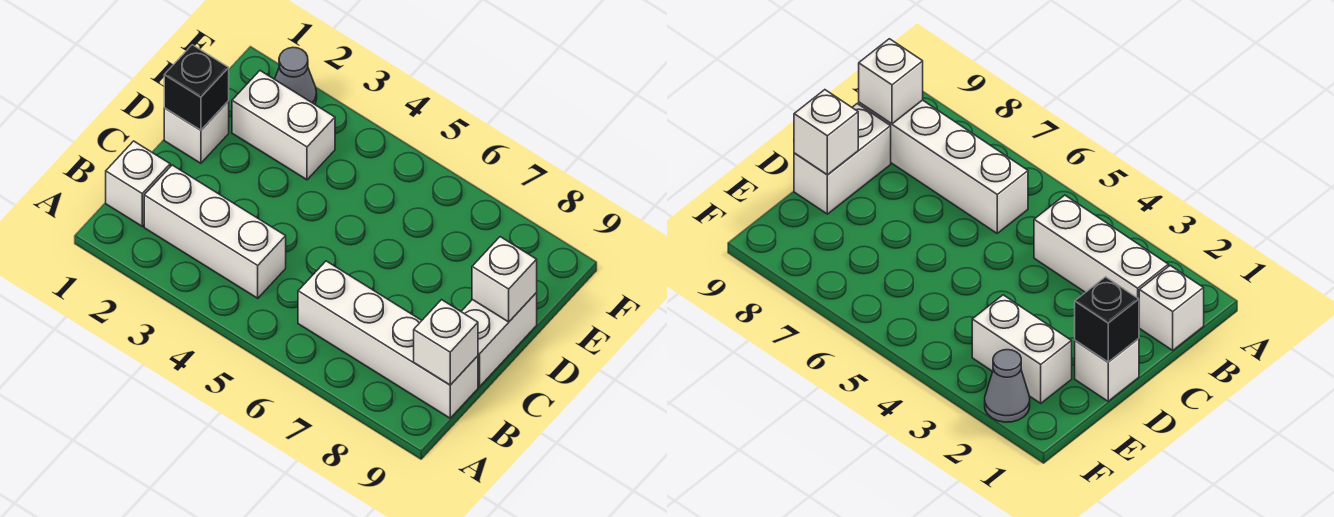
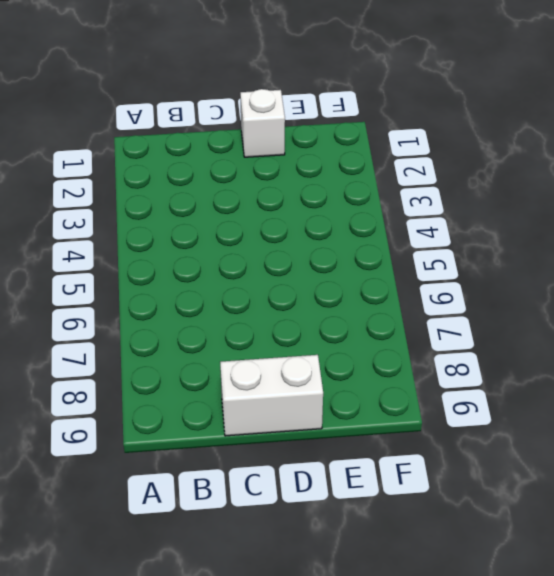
none -> white 1x1 brick [106,141,170,226]
none -> white 1x3 brick [144,165,286,298]

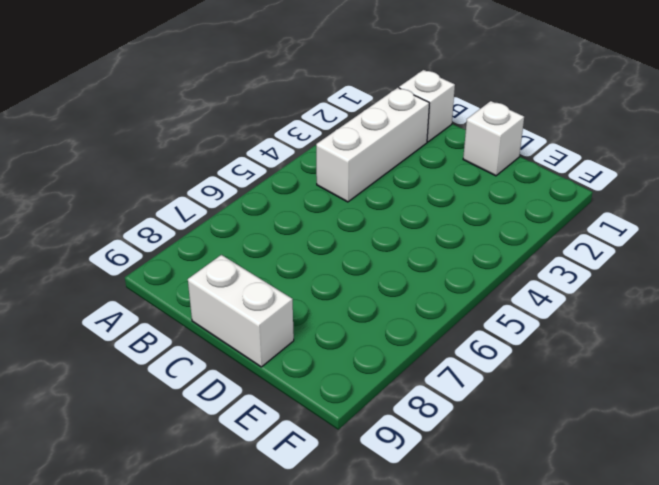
none -> white 1x4 brick [298,261,478,418]
none -> white 1x2 brick [232,71,335,180]

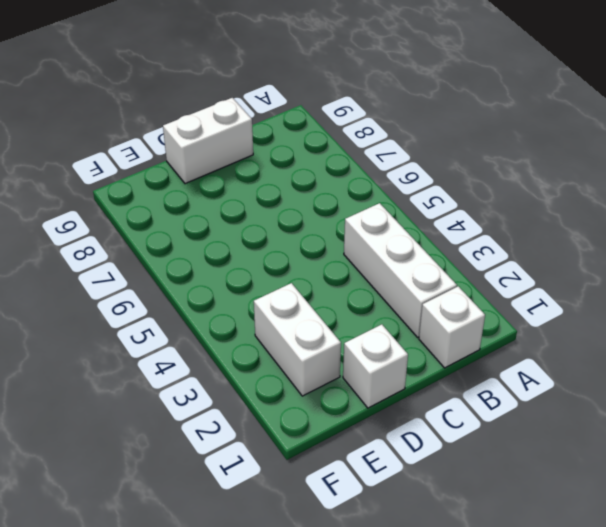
none -> white 1x4 brick [298,261,478,418]
none -> grey 1x1 cone [275,47,317,104]

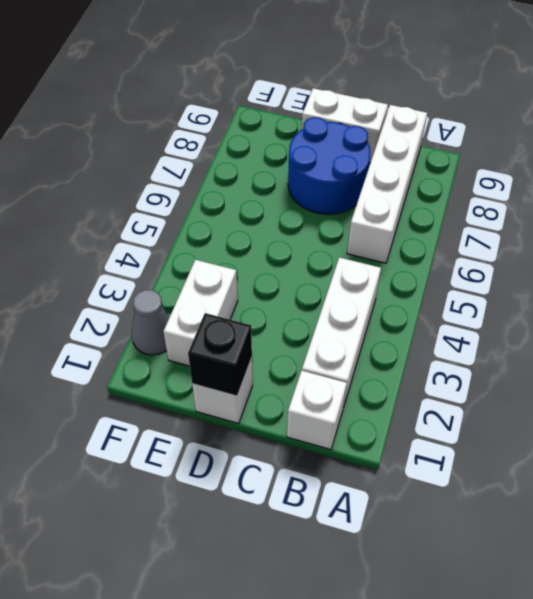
blue 2x2 round brick [288,117,370,214] -> none
none -> white 1x1 brick [414,300,478,385]
none -> white 1x1 brick [472,237,537,322]

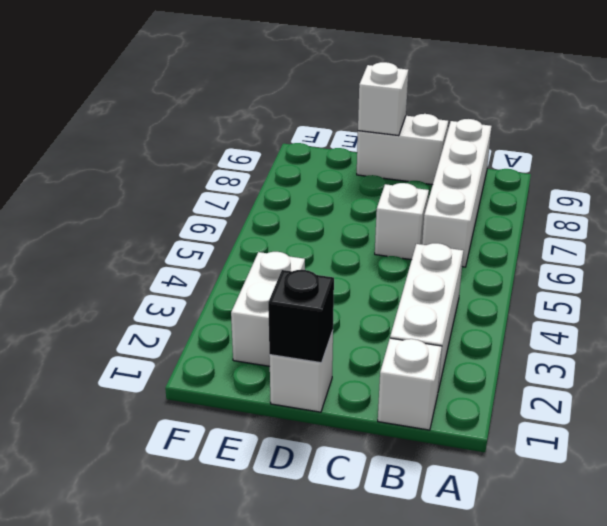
white 1x1 brick [375,183,429,260] -> white 1x1 brick moved to [414,300,478,385]
none -> grey 1x1 cone [275,47,317,104]

